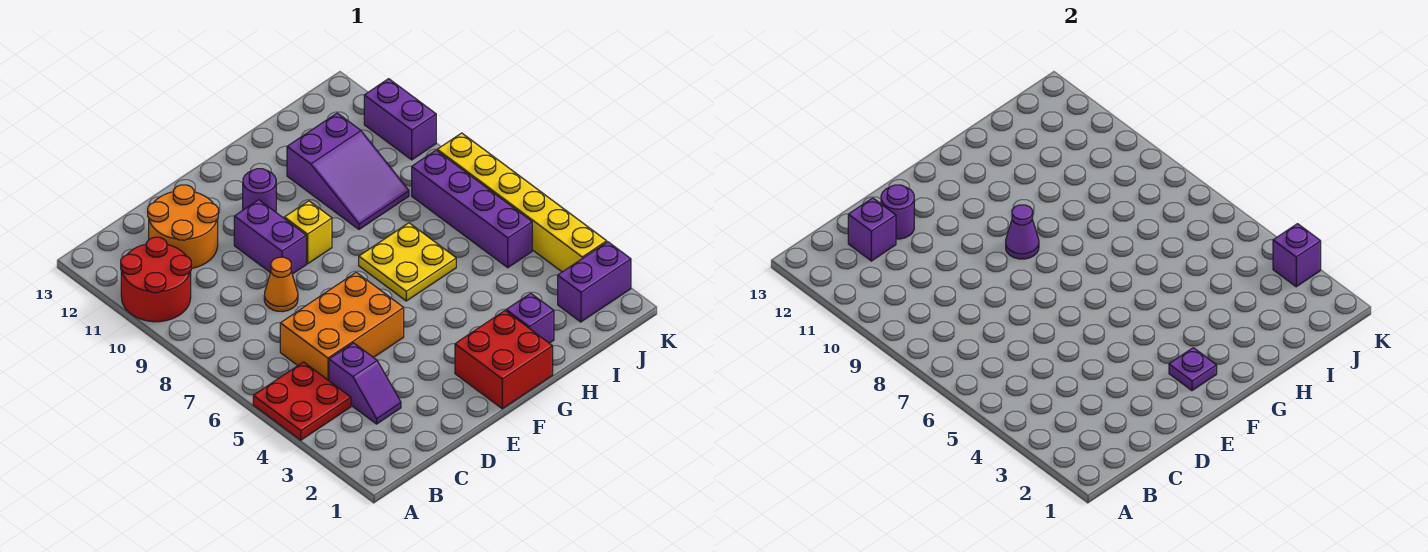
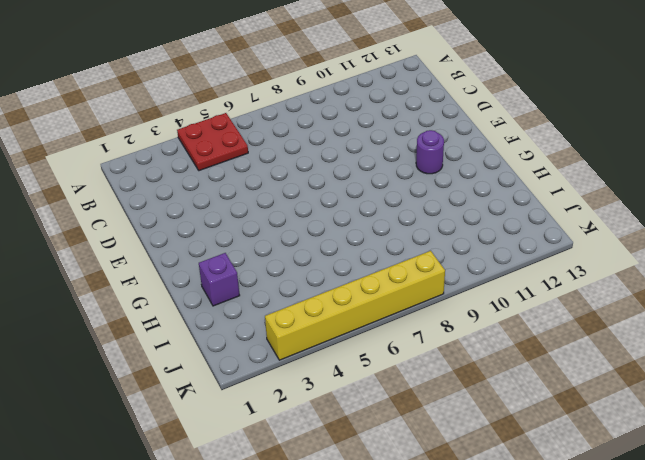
none -> red 2x2 round brick [121,237,191,322]
none -> purple 1x2 slope [329,343,401,424]
none -> orange 2x3 brick [280,272,404,381]

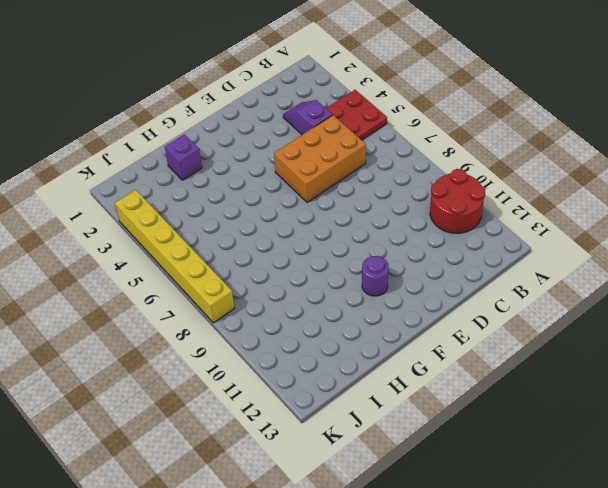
none -> orange 2x2 round brick [148,185,218,268]
none -> orange 1x1 cone [264,257,298,312]
none -> purple 1x2 brick [234,200,306,274]

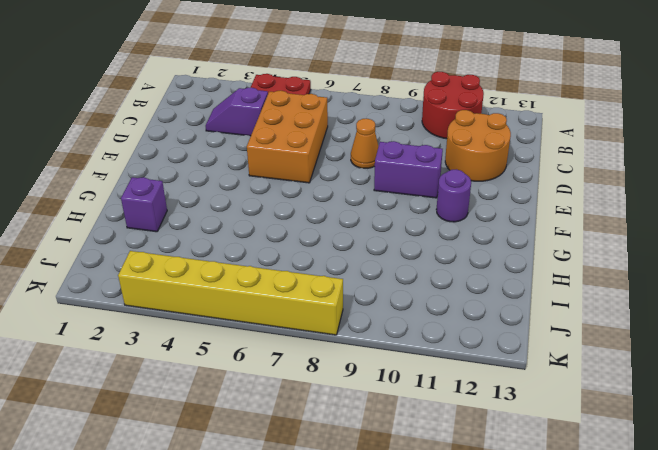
none -> red 2x2 brick [455,311,553,409]
none -> yellow 1x1 brick [284,201,332,264]
none -> yellow 2x2 plate [359,223,456,301]

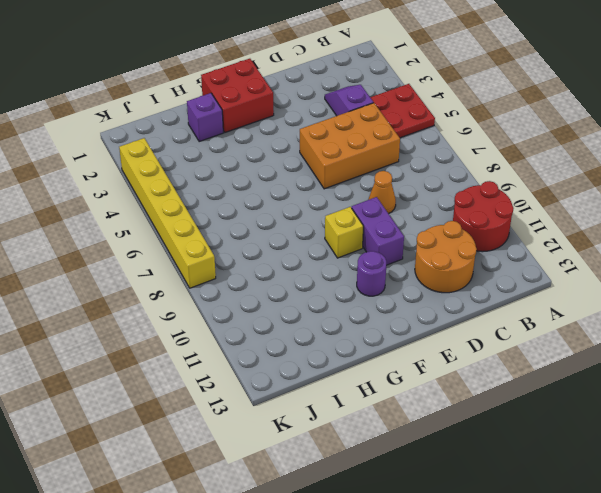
none -> yellow 2x2 plate [359,223,456,301]
none -> purple 2x3 slope [287,113,409,229]
none -> purple 1x2 brick [558,242,631,322]

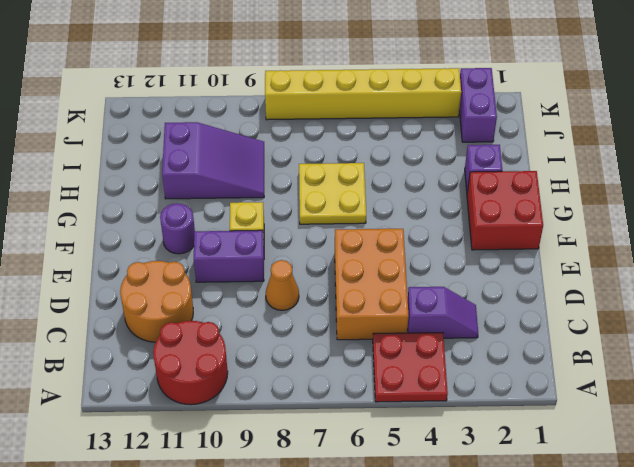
none -> purple 1x4 brick [412,150,532,268]
none -> purple 1x2 brick [364,79,436,160]
none -> purple 1x1 brick [848,198,896,261]

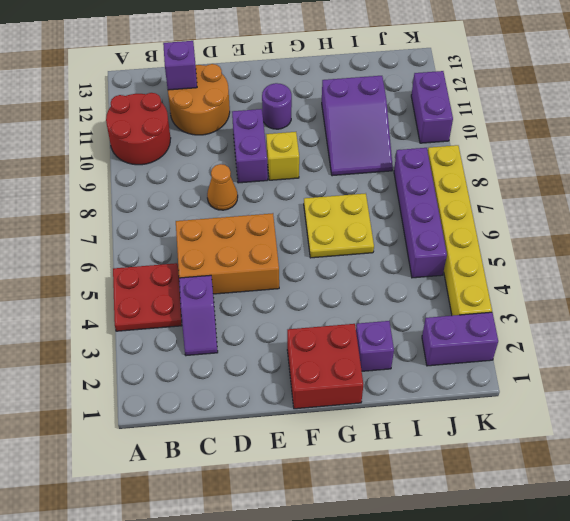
none -> purple 1x1 round brick [881,185,914,239]
none -> purple 1x1 plate [1169,348,1217,391]
none -> purple 1x1 cone [1006,205,1039,259]

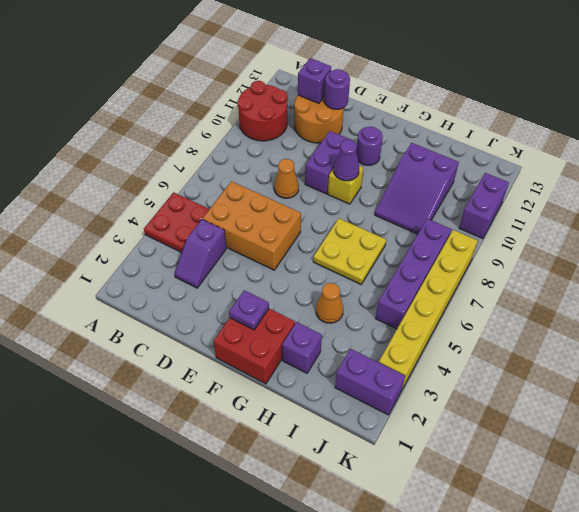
orange 1x1 cone [316,283,343,323] -> none
none -> purple 1x1 brick [1273,224,1321,287]

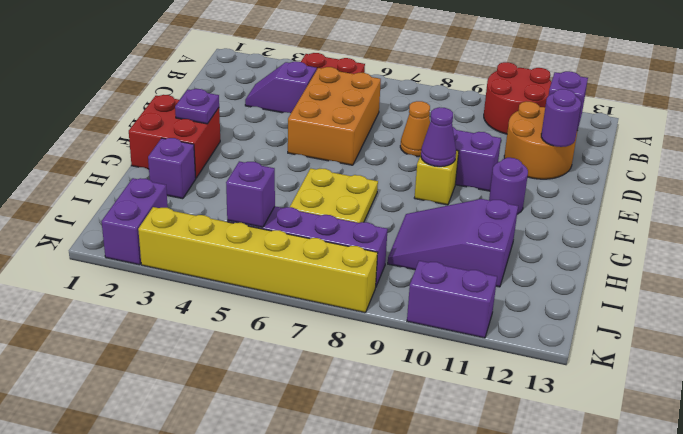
purple 1x1 brick [226,161,275,227] -> purple 1x1 brick moved to [1273,224,1321,287]

